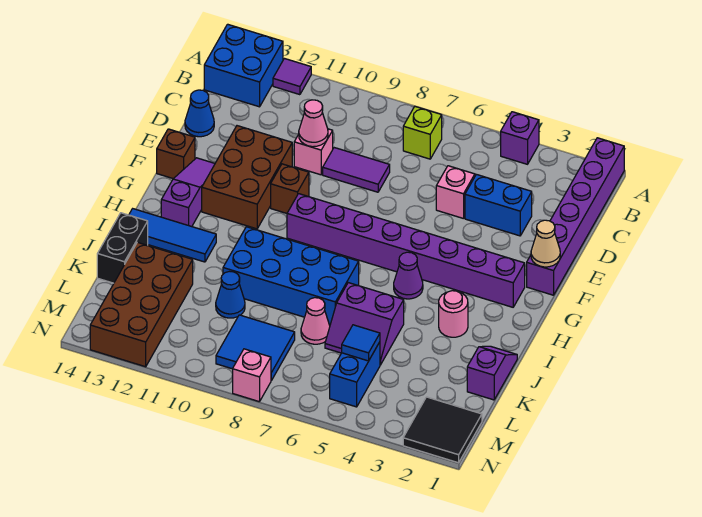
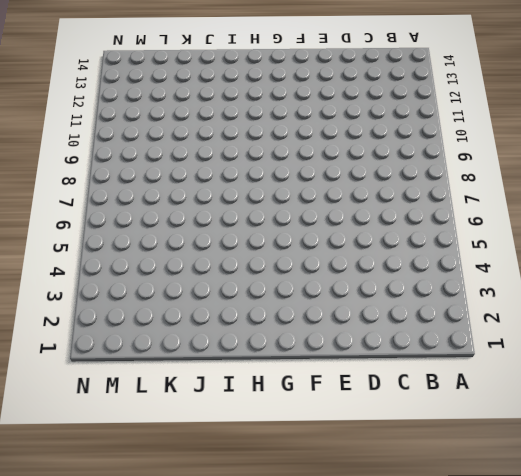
none -> purple 1x6 brick [527,138,624,295]
none -> purple 1x1 brick [501,112,539,164]
none -> purple 1x1 tile [273,59,311,95]
none -> blue 2x2 brick [204,24,283,107]

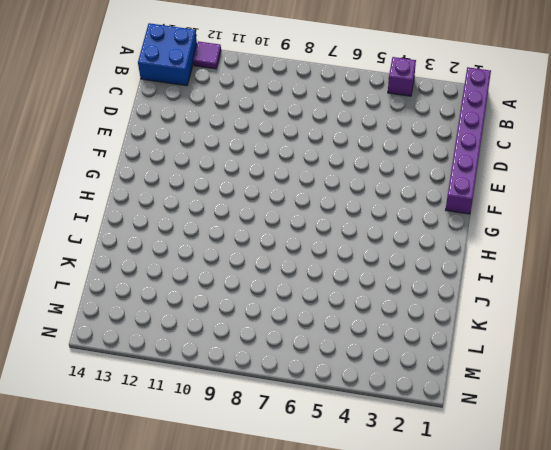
none -> lime 1x1 brick [403,106,442,159]
none -> blue 1x2 brick [465,174,532,236]
none -> pink 1x1 brick [436,166,475,218]
none -> purple 1x2 tile [323,148,390,192]

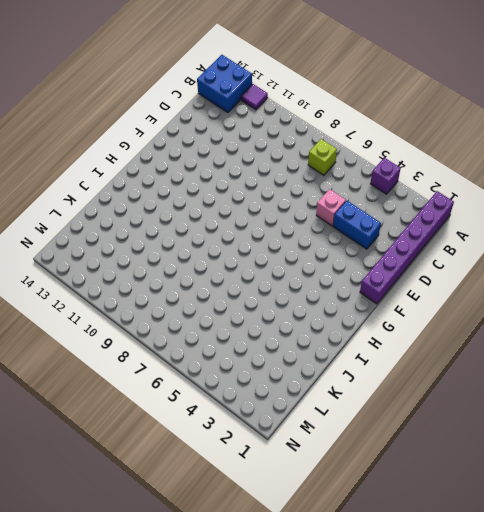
none -> purple 1x2 tile [323,148,390,192]
none -> pink 1x1 brick [294,129,333,175]
none -> blue 1x1 cone [185,90,214,137]
none -> brown 2x3 brick [202,126,292,229]

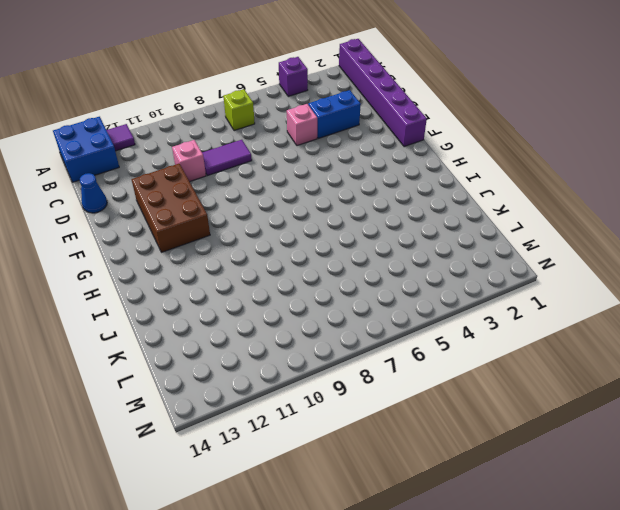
none -> brown 1x1 brick [271,164,309,213]
none -> purple 1x3 slope [161,158,215,227]
none -> brown 1x1 brick [157,129,195,179]
none -> purple 1x8 brick [287,194,525,307]

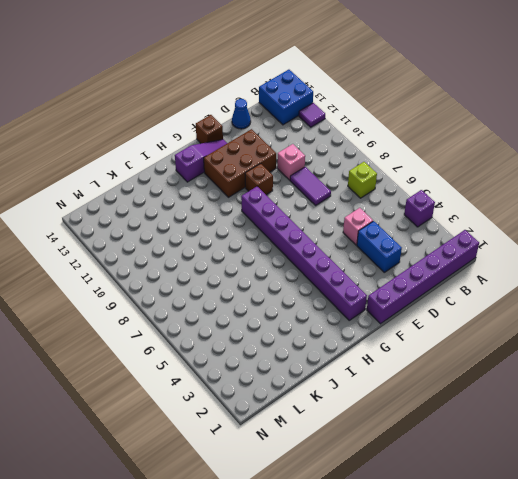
none -> purple 1x1 cone [394,252,423,299]
none -> pink 1x1 round brick [439,291,468,337]
none -> blue 2x4 brick [223,227,359,325]
none -> blue 1x3 tile [129,209,216,262]

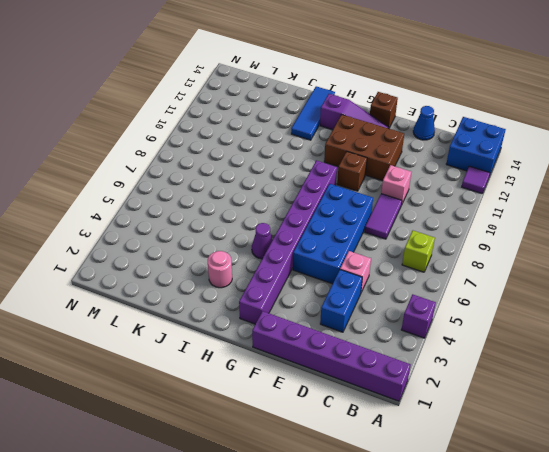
blue 2x4 brick [293,184,373,284] -> blue 2x4 brick moved to [223,227,359,325]
none -> purple 1x2 slope [467,346,517,400]
none -> purple 2x2 slope [325,283,404,365]
none -> black 1x2 brick [97,213,148,283]
none -> pink 1x1 cone [301,298,330,344]

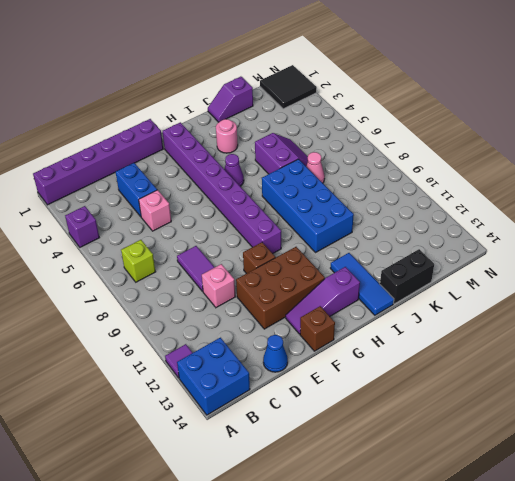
none -> blue 1x1 cone [216,271,245,318]
none -> brown 2x4 brick [90,242,193,367]
none -> blue 1x2 brick [330,342,380,407]
none -> blue 2x2 tile [216,315,295,380]

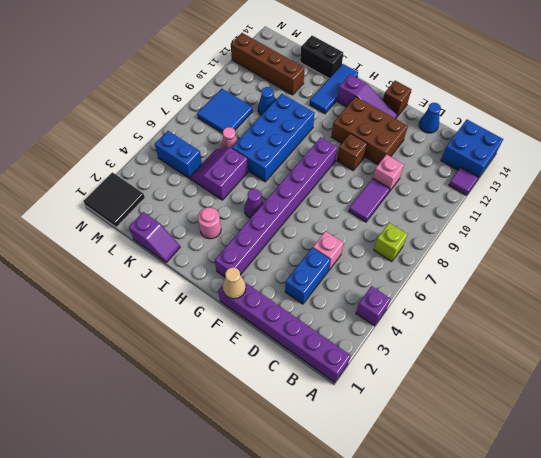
brown 1x4 brick [231,33,305,95] -> brown 2x4 brick [90,242,193,367]
none -> pink 1x1 brick [233,349,271,402]
none -> pink 1x1 cone [299,100,328,147]
none -> blue 1x1 tile [342,325,380,361]

